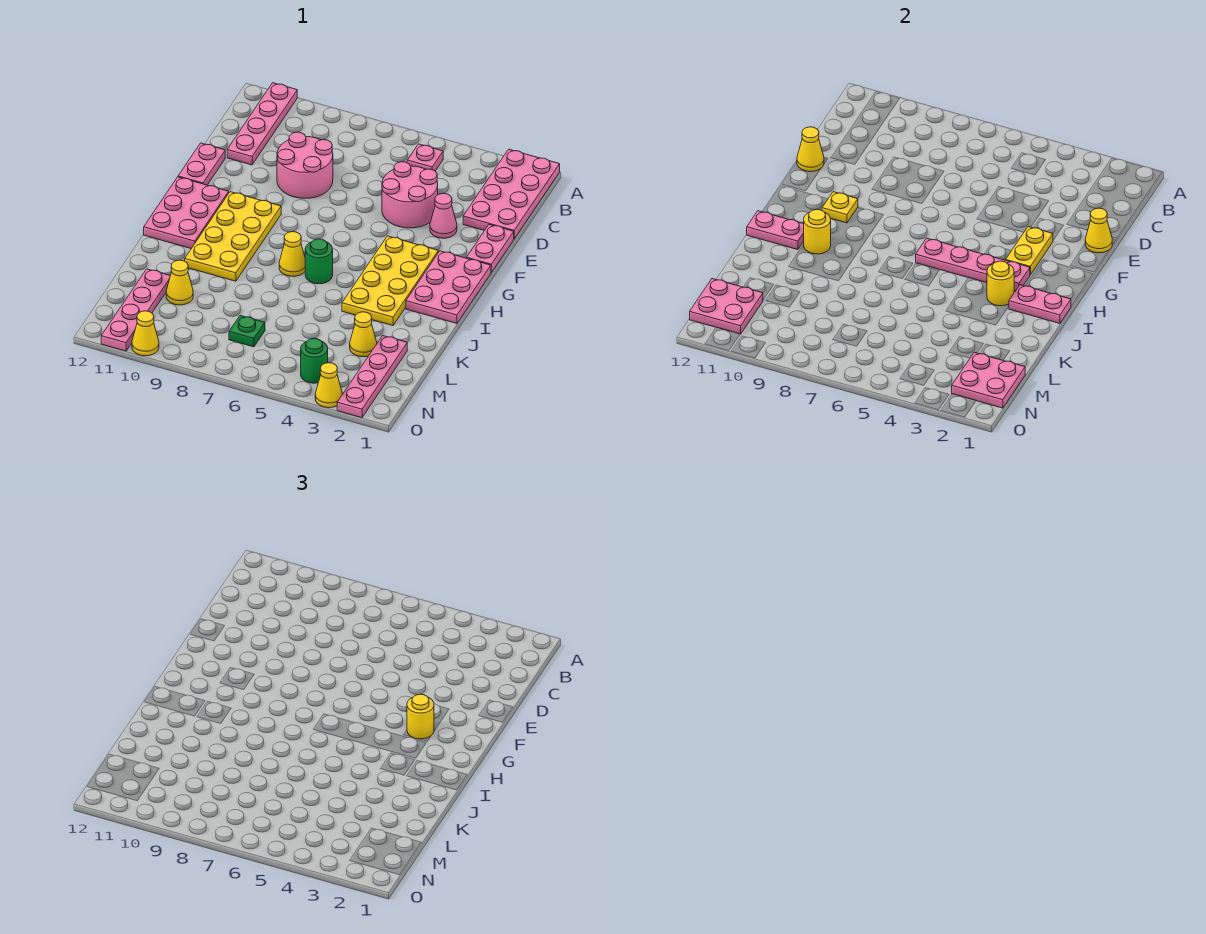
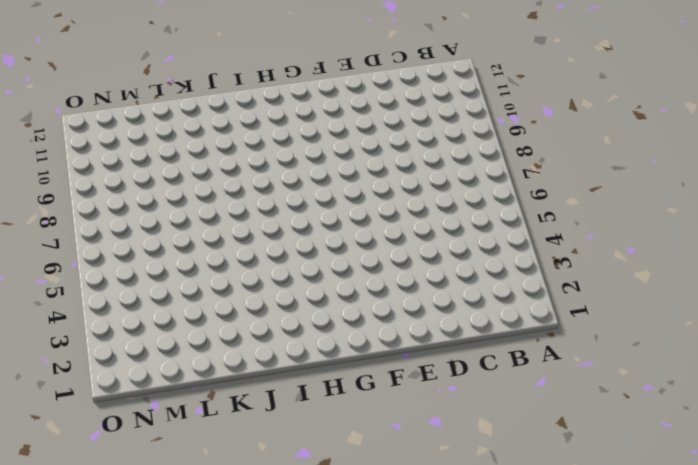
none -> pink 2x4 plate [463,149,560,239]
none -> pink 1x4 plate [227,83,297,165]
none -> pink 1x1 plate [407,144,443,171]
none -> pink 2x2 round brick [382,162,438,228]

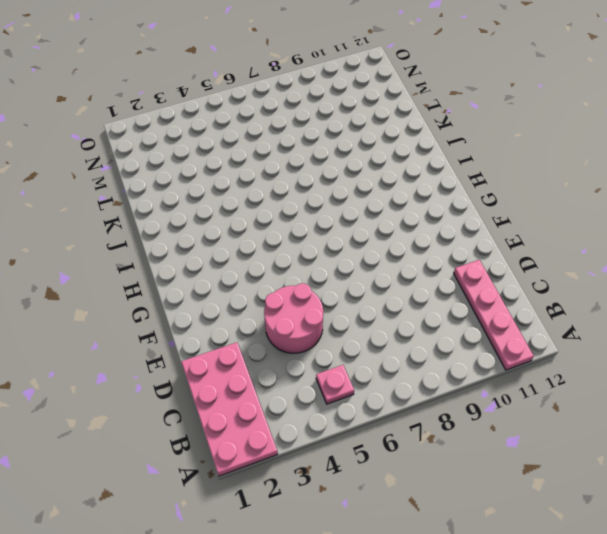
none -> pink 2x2 round brick [277,132,333,198]
none -> pink 1x2 plate [466,224,514,272]
none -> pink 1x1 cone [430,193,457,238]
none -> pink 1x2 plate [178,143,225,185]

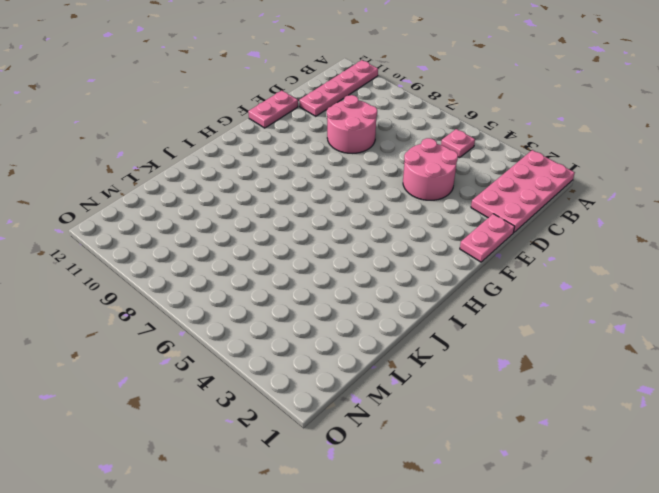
none -> pink 1x1 cone [430,193,457,238]
none -> pink 2x3 plate [406,251,491,323]
none -> yellow 2x4 plate [342,236,438,326]
none -> yellow 2x4 plate [185,192,281,281]

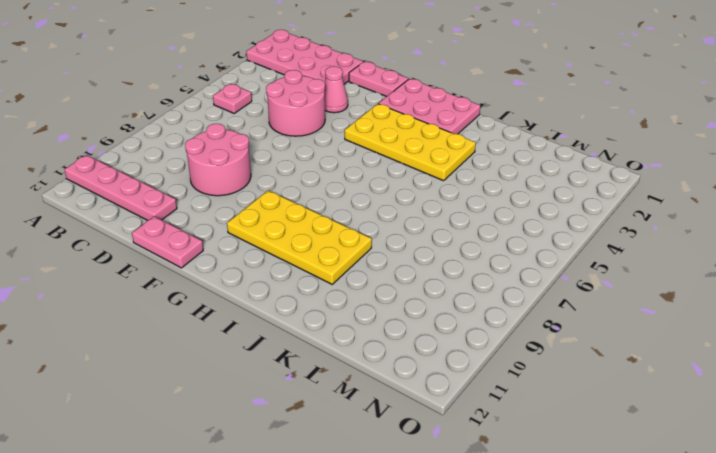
none -> pink 2x3 plate [144,177,229,249]
none -> green 1x1 round brick [305,239,333,284]
none -> yellow 1x1 cone [279,232,305,276]
none -> pink 1x4 plate [337,336,407,418]

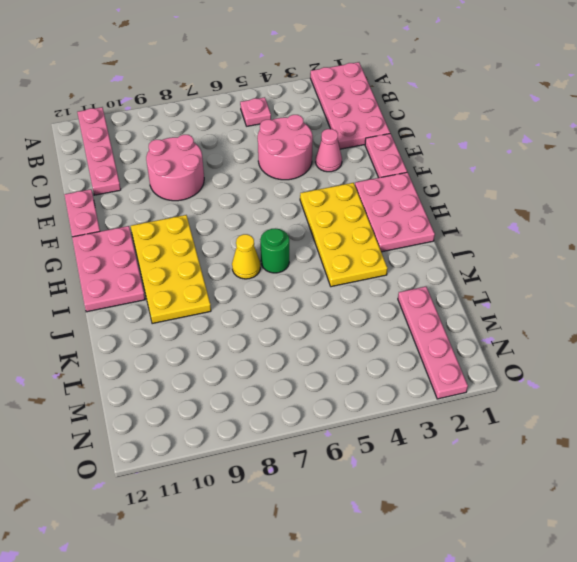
none -> yellow 1x1 cone [350,312,377,357]
none -> yellow 1x1 cone [166,260,193,305]
none -> pink 1x4 plate [101,269,170,351]
none -> green 1x1 plate [229,316,265,347]

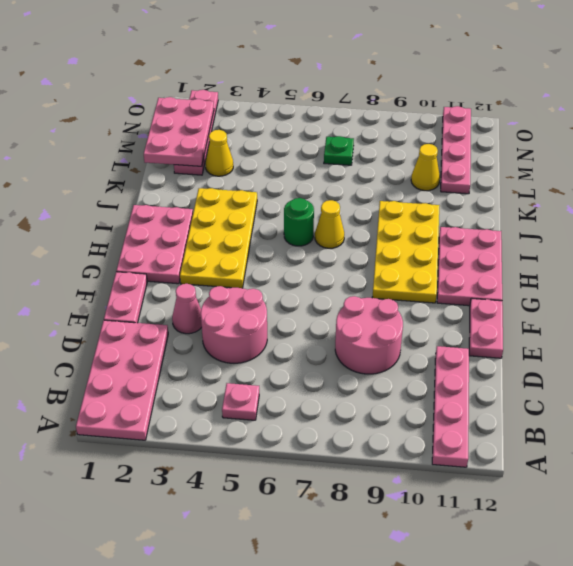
pink 2x3 plate [144,97,214,166] -> pink 2x2 plate [952,352,1025,408]
none -> green 1x1 round brick [301,338,328,383]
none -> yellow 1x1 cone [315,363,342,408]
none -> yellow 1x1 cone [132,311,159,356]
none -> yellow 1x1 cone [1085,208,1112,253]

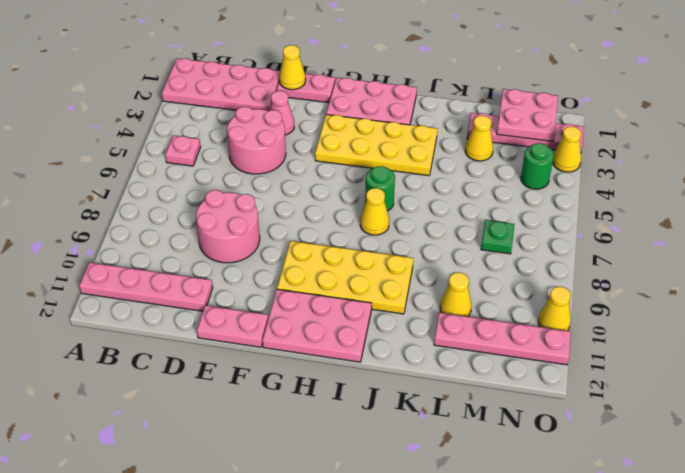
none -> yellow 1x1 cone [797,127,824,172]
none -> yellow 1x2 plate [1006,227,1053,275]
none -> yellow 1x1 plate [822,192,858,223]
none -> pink 1x4 plate [916,238,1030,291]

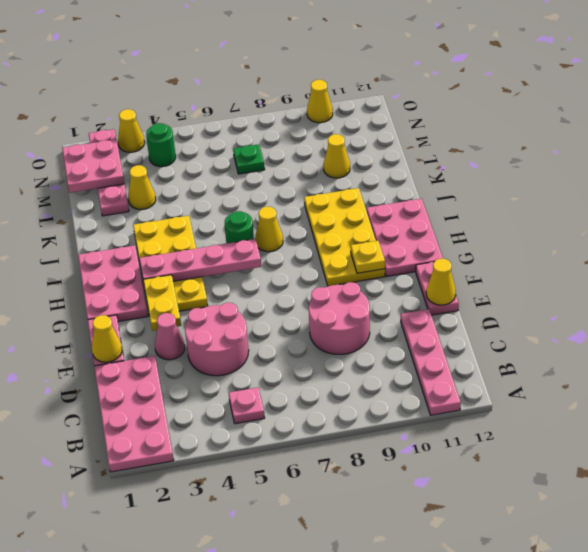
none -> pink 1x4 plate [101,269,170,351]
none -> pink 1x2 plate [1009,285,1071,323]
none -> yellow 1x1 round brick [987,261,1014,306]
none -> yellow 1x1 round brick [804,209,831,254]

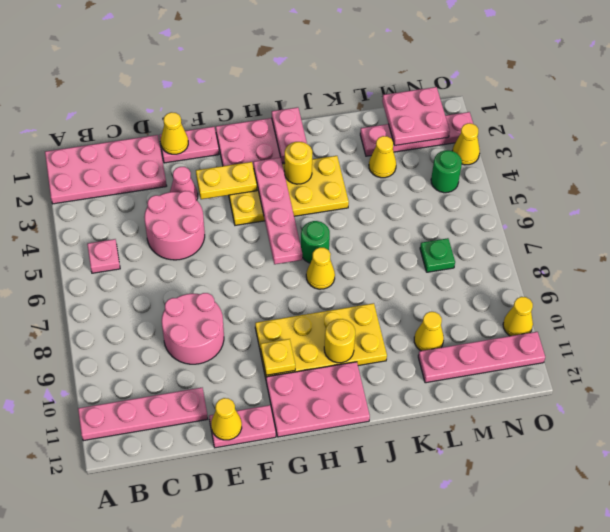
none -> pink 1x2 plate [747,211,804,250]
none -> pink 2x2 plate [690,279,763,334]
none -> yellow 1x1 round brick [407,694,434,739]

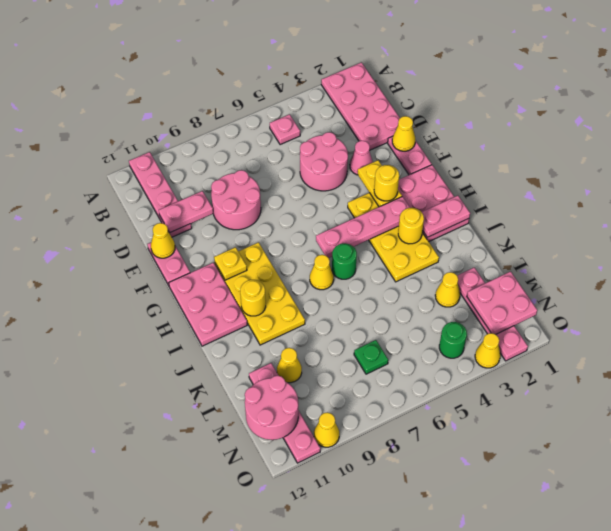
pink 1x2 plate [159,191,213,233] -> pink 1x2 plate moved to [747,211,804,250]
pink 2x2 round brick [245,376,298,440] -> pink 2x2 plate [690,279,763,334]

